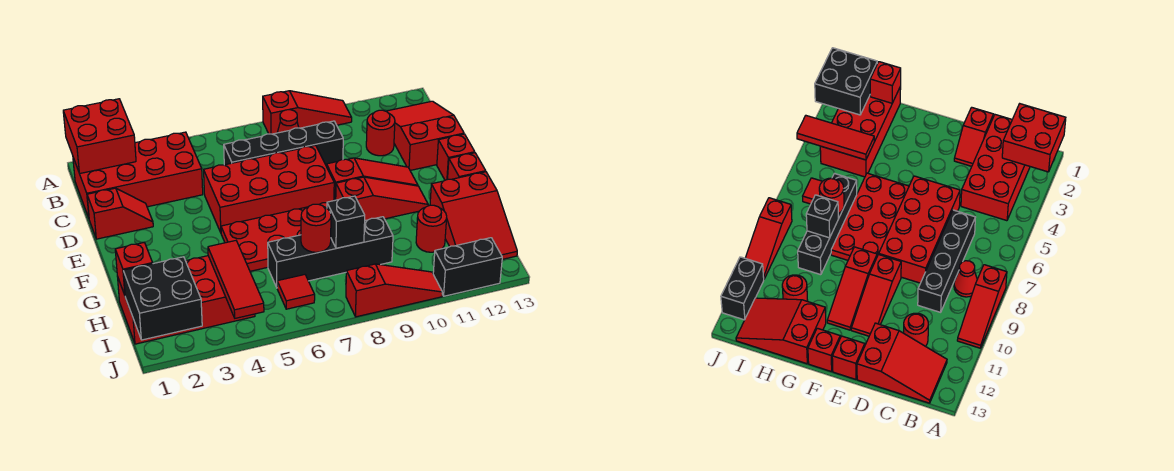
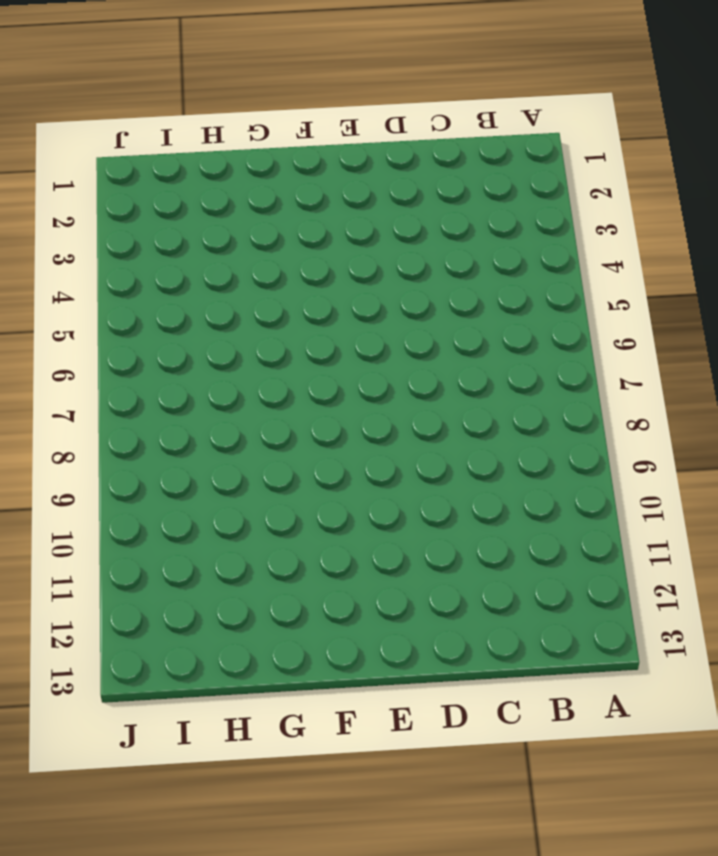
none -> red 1x3 slope [263,91,352,134]
none -> red 2x4 brick [73,132,203,218]
none -> red 1x1 cone [277,110,299,133]

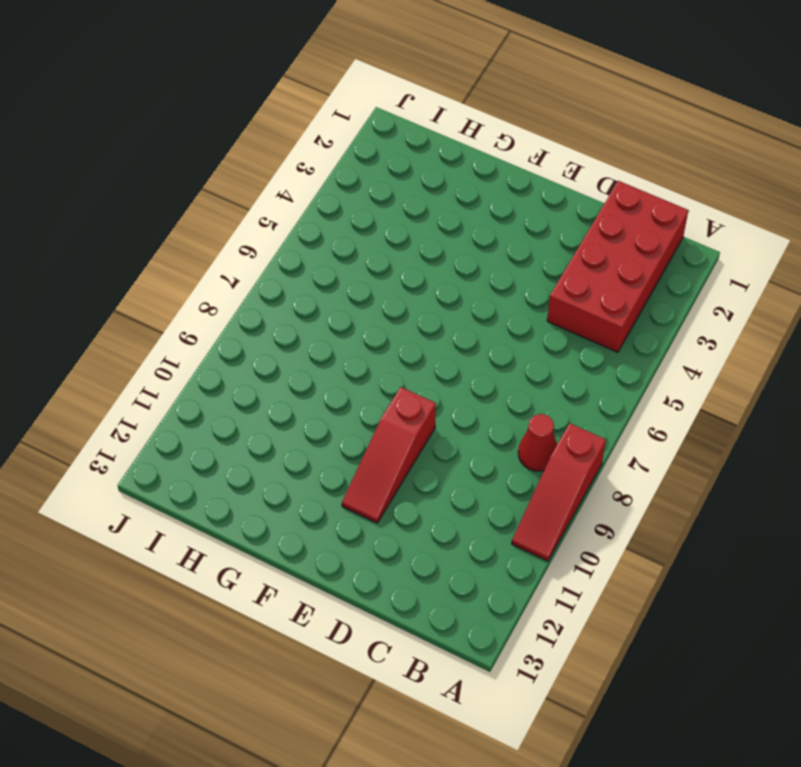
none -> red 2x3 slope [386,101,464,170]
none -> black 1x4 brick [224,121,343,166]
none -> red 1x1 round brick [366,110,395,156]

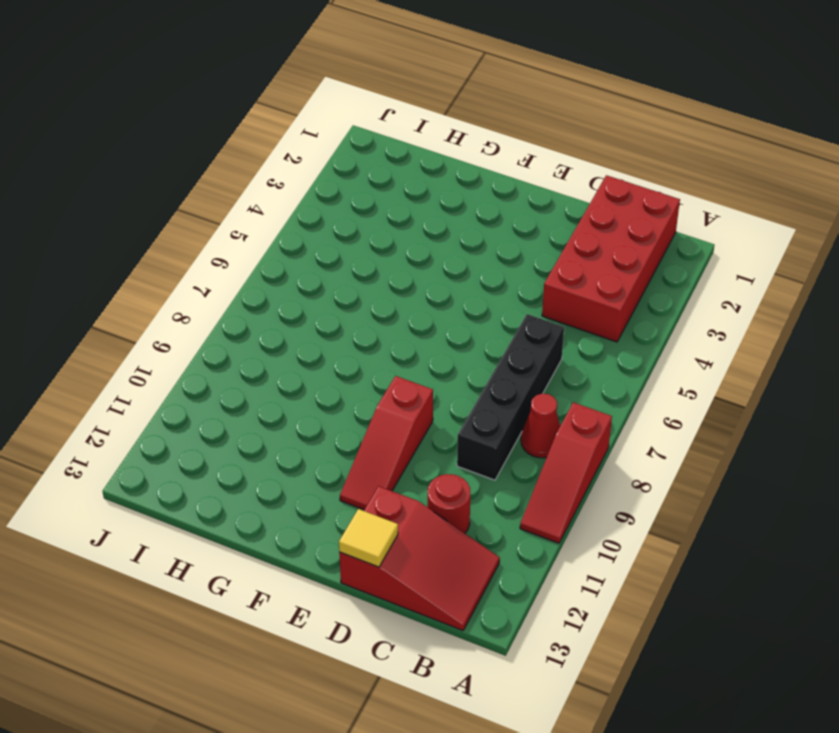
yellow 1x1 tile [339,509,398,567] -> none
none -> red 1x2 slope [87,188,153,239]
none -> red 2x4 brick [204,145,334,233]
none -> red 1x1 brick [437,134,475,180]

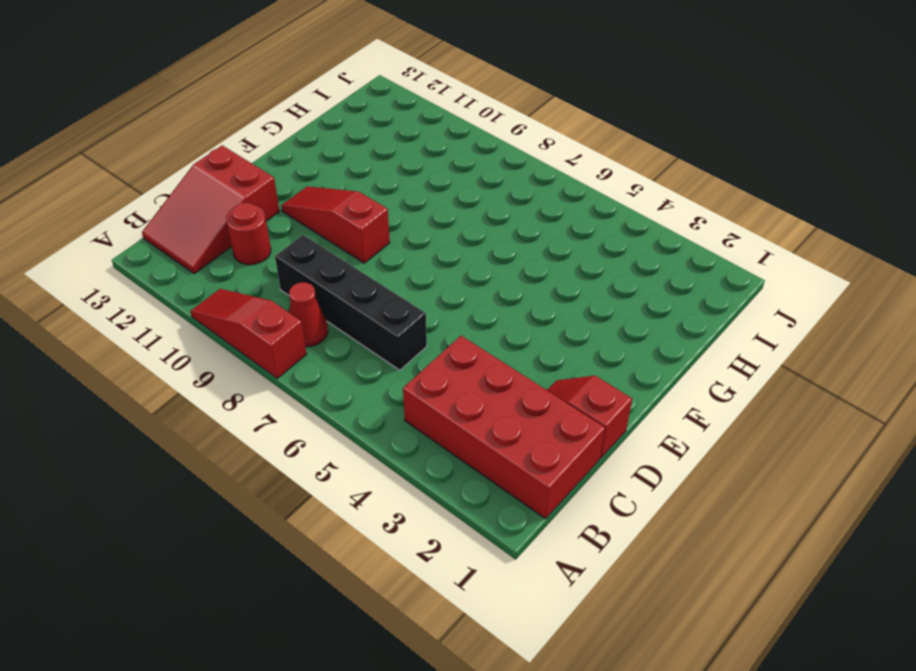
none -> red 2x4 brick [204,145,334,233]
none -> red 1x1 brick [437,134,475,180]
none -> red 2x4 plate [221,203,327,271]

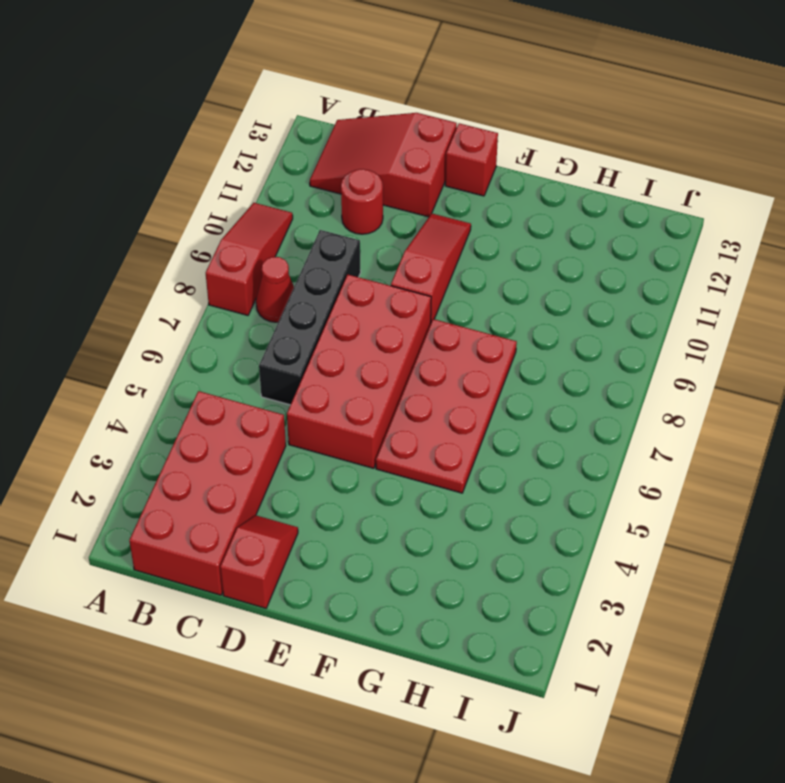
none -> red 1x3 slope [336,177,428,220]
none -> red 1x1 brick [448,153,486,179]
none -> red 2x3 slope [430,172,517,259]

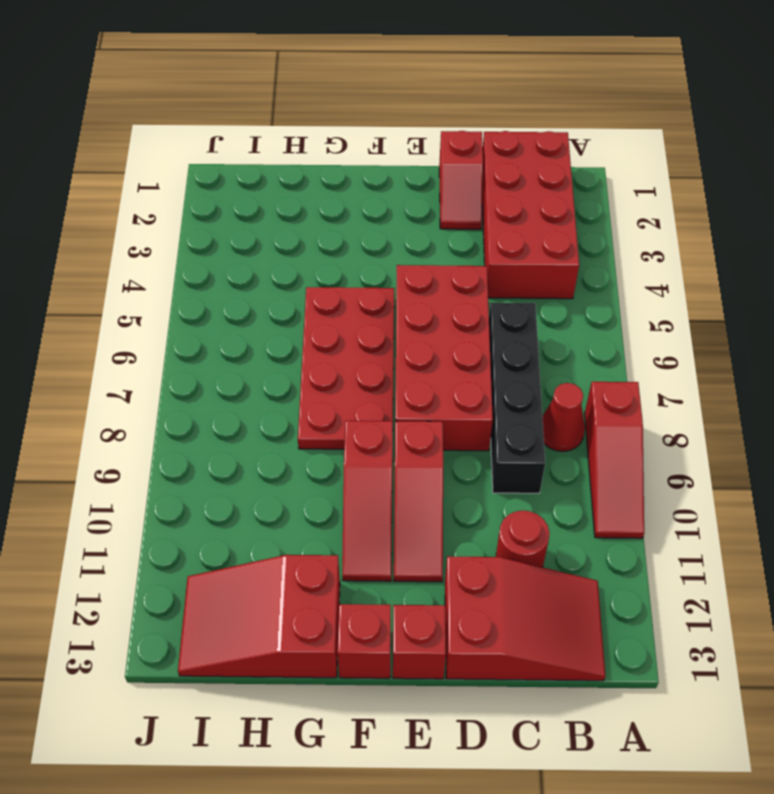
none -> red 2x4 brick [117,256,255,344]
none -> black 1x4 brick [268,217,393,287]
none -> red 1x1 round brick [416,205,447,252]

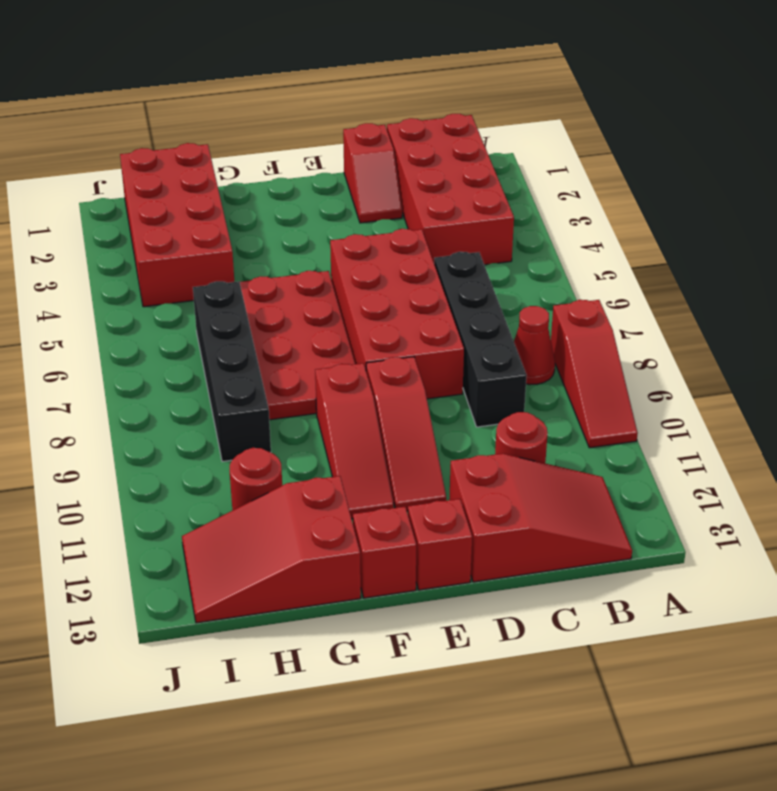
none -> red 1x1 tile [277,275,315,309]
none -> red 1x3 slope [346,264,442,317]
none -> black 1x2 brick [433,238,502,296]

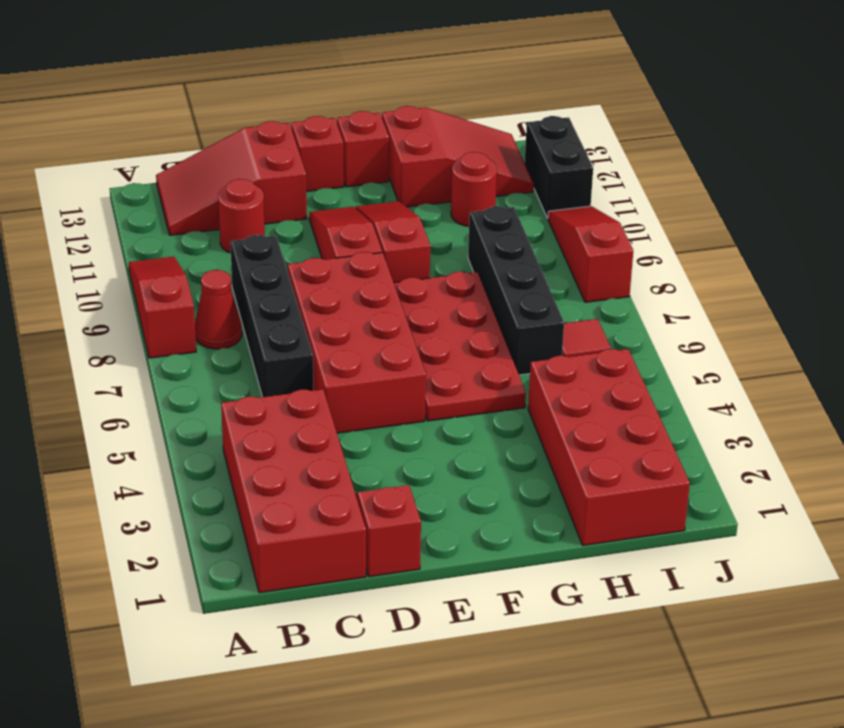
none -> red 2x2 brick [63,99,136,174]
none -> red 1x1 brick [115,243,153,295]
none -> red 1x3 tile [208,241,264,318]

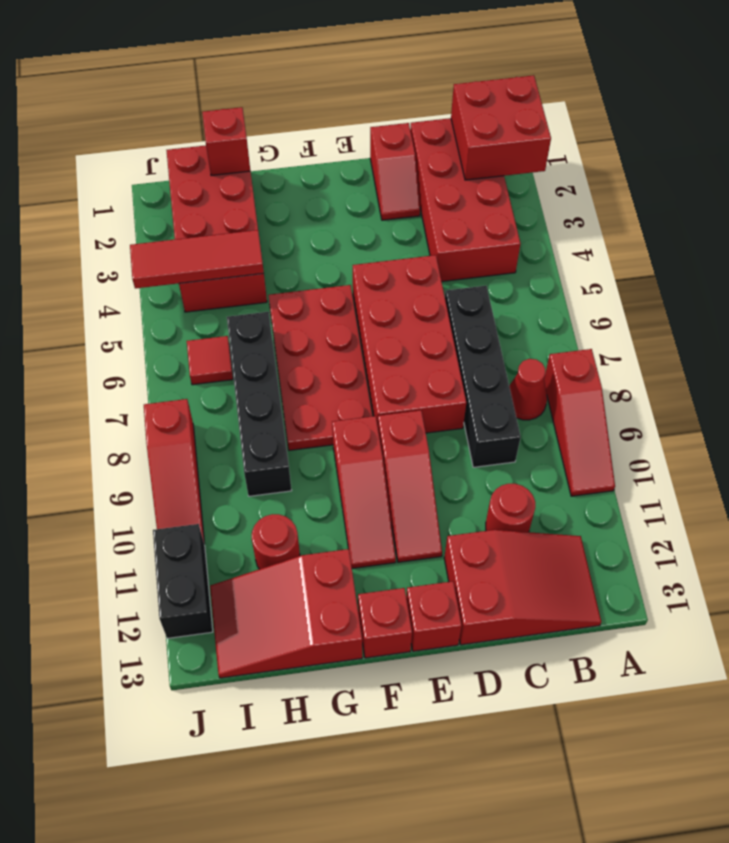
none -> red 1x1 round brick [301,204,331,252]
none -> black 1x1 brick [327,196,365,248]
none -> black 2x2 brick [123,257,202,340]

